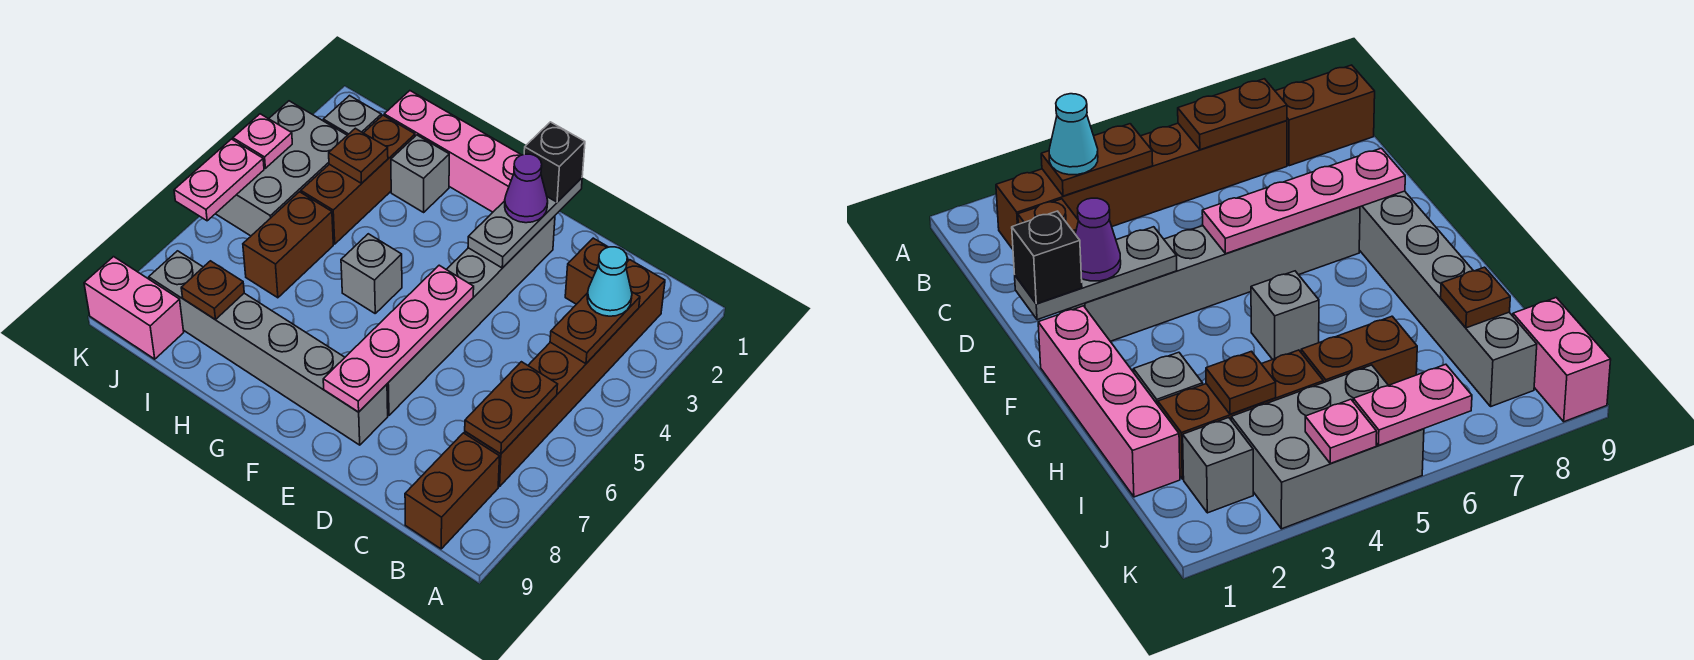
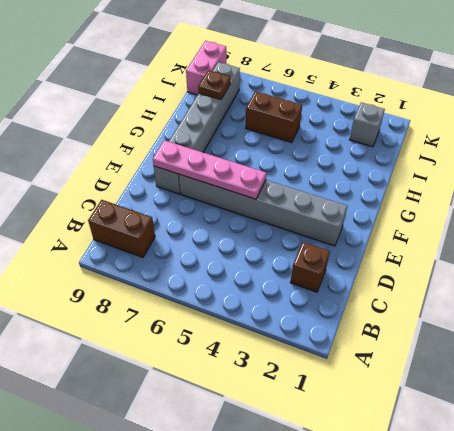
none -> brown 1x6 brick [465,260,665,487]
none -> pink 1x4 brick [384,91,521,212]
none -> grey 1x1 brick [341,234,402,313]

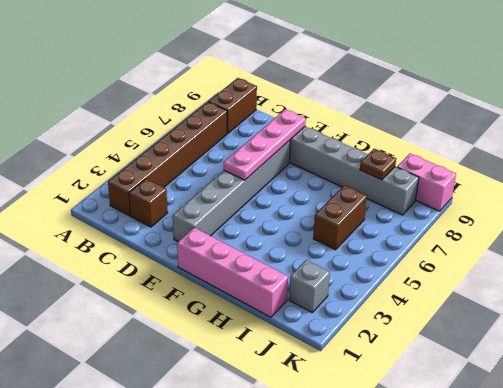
none -> grey 1x1 brick [341,234,402,313]
none -> grey 1x1 brick [391,135,449,212]
none -> brown 1x3 brick [301,115,415,244]

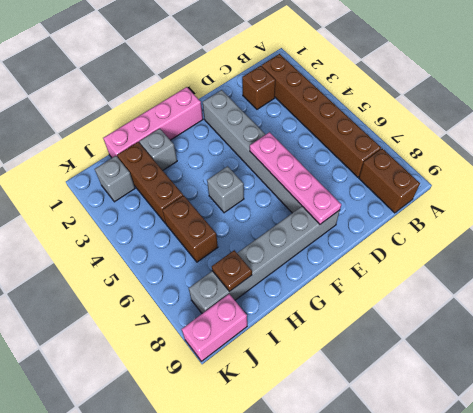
none -> grey 2x3 brick [216,101,347,236]
none -> brown 1x2 plate [550,292,640,364]
none -> brown 1x2 plate [465,362,558,454]

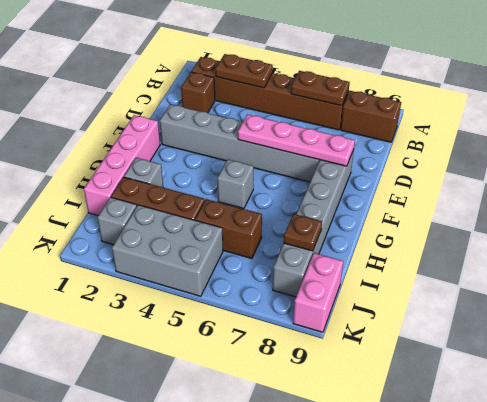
none -> grey 1x3 plate [468,178,582,268]
none -> brown 1x1 plate [329,128,388,183]
none -> pink 1x1 plate [233,114,292,168]

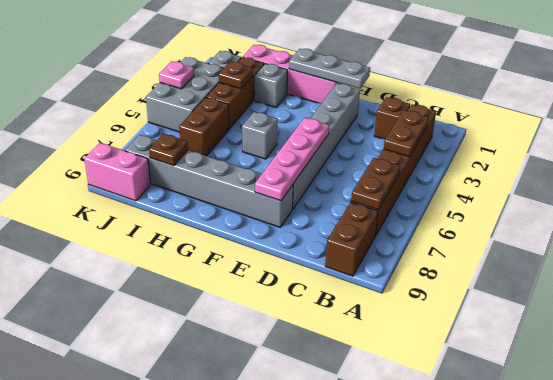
grey 1x3 plate [289,49,370,89] -> grey 1x3 plate turned to [468,178,582,268]
none -> pink 1x2 plate [174,139,264,221]
none -> cyan 1x1 cone [587,247,632,316]
none -> black 1x1 brick [524,122,585,202]

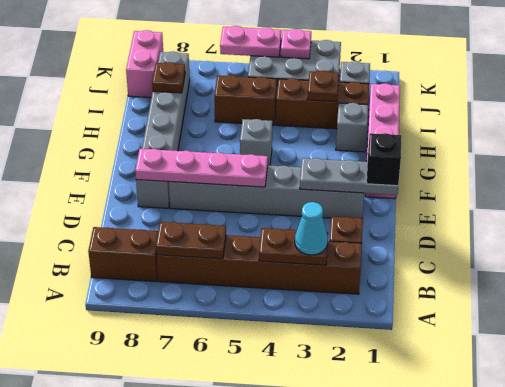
none -> purple 1x1 cone [505,154,548,223]

